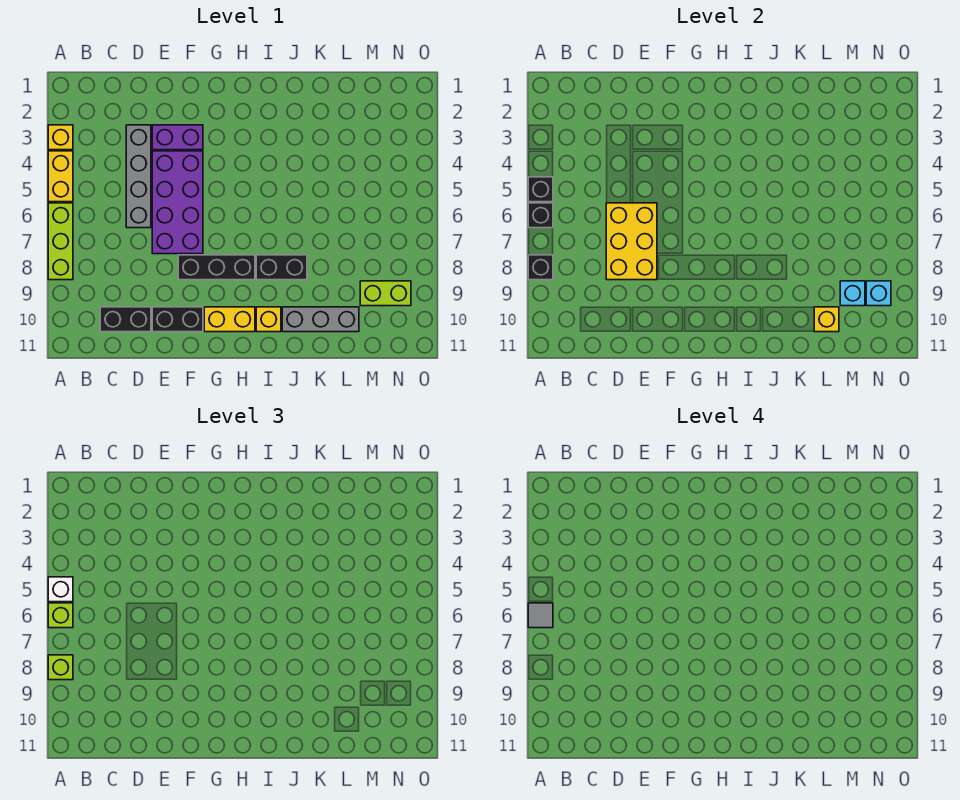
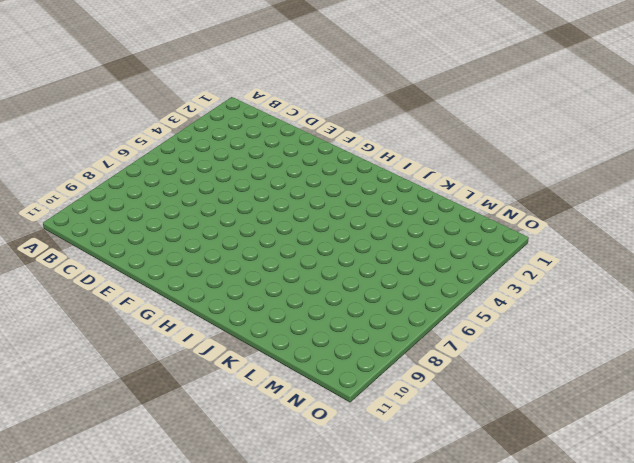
none -> yellow 1x1 brick [48,125,73,150]
none -> yellow 1x2 brick [48,151,73,202]
none -> lime 1x3 brick [48,203,73,280]

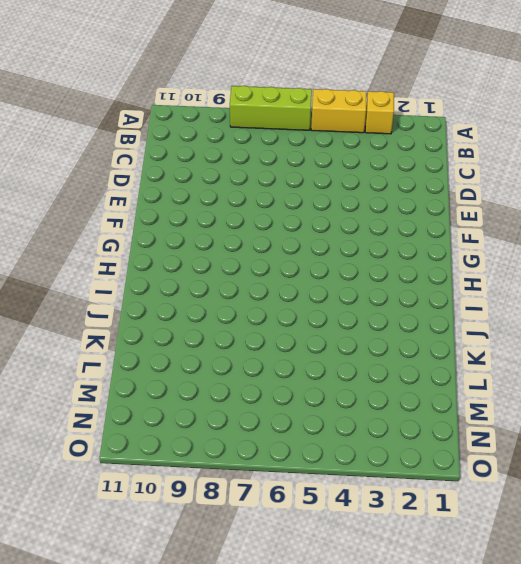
none -> black 1x2 brick [100,307,151,332]
none -> grey 1x4 brick [126,125,151,228]
none -> purple 1x2 brick [152,125,203,150]

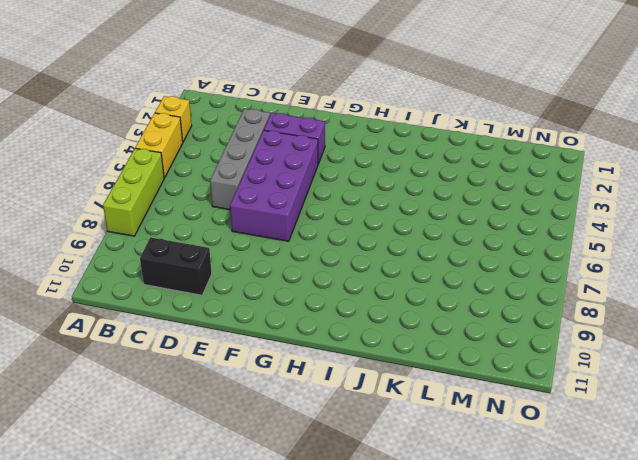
none -> black 1x2 brick [152,307,203,332]
none -> black 1x3 brick [178,255,255,280]
none -> yellow 1x2 brick [204,307,255,332]

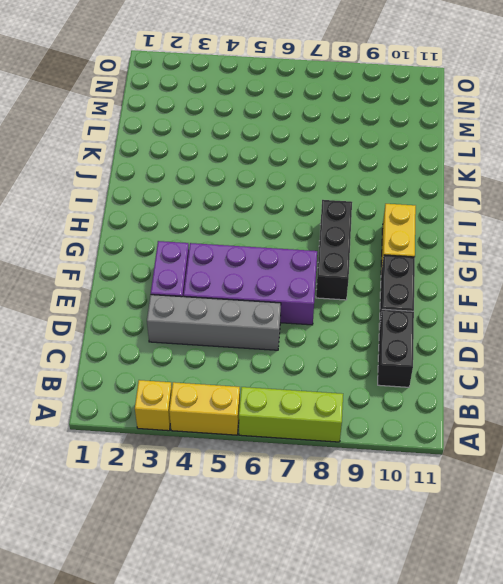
none -> black 1x2 brick [256,255,307,280]
none -> yellow 1x1 brick [256,307,281,332]
none -> grey 1x3 brick [282,307,359,332]

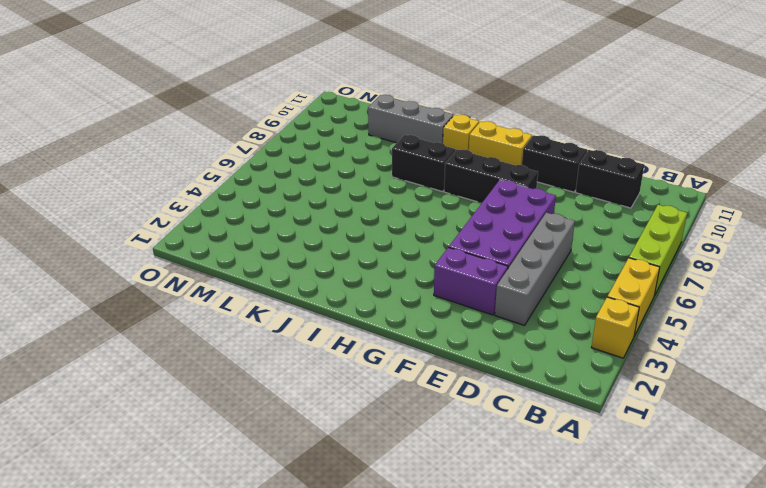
none -> lime 1x2 brick [360,281,411,306]
none -> black 1x1 brick [528,177,553,202]
none -> black 1x1 brick [528,203,553,228]

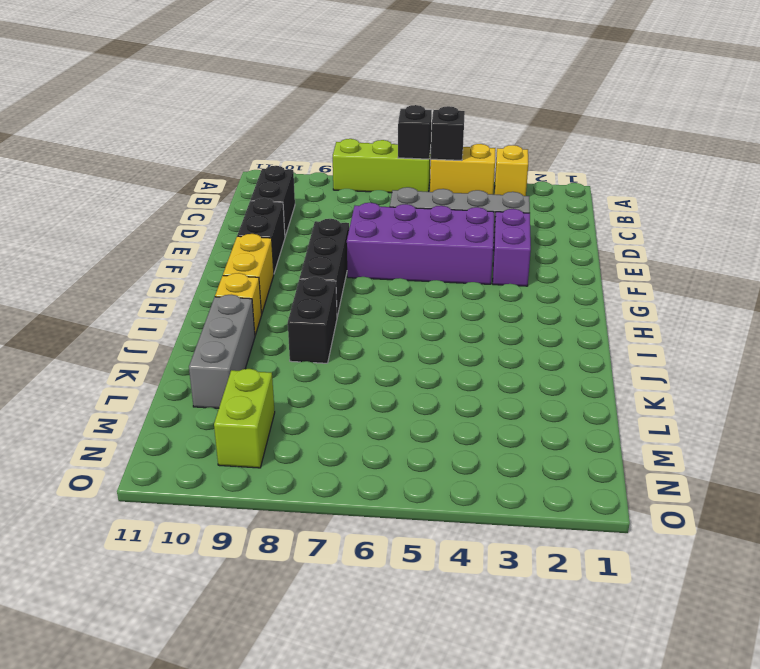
none -> black 1x1 brick [528,255,553,280]
none -> yellow 2x3 brick [606,203,657,280]
none -> yellow 1x1 brick [814,307,839,332]

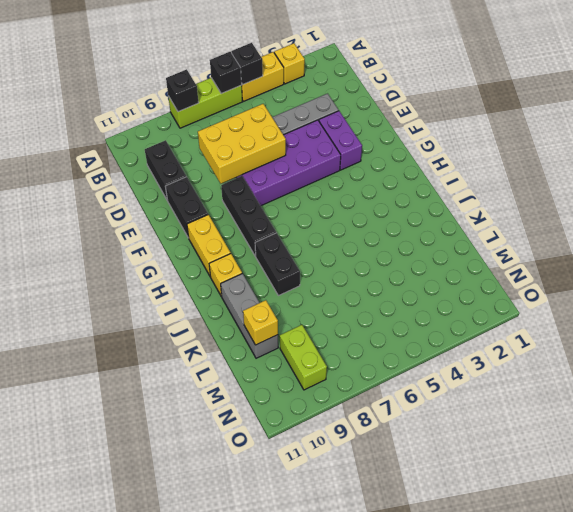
none -> cyan 1x1 brick [840,281,865,306]
none -> cyan 1x1 brick [866,281,891,306]
none -> white 1x1 brick [48,577,73,602]

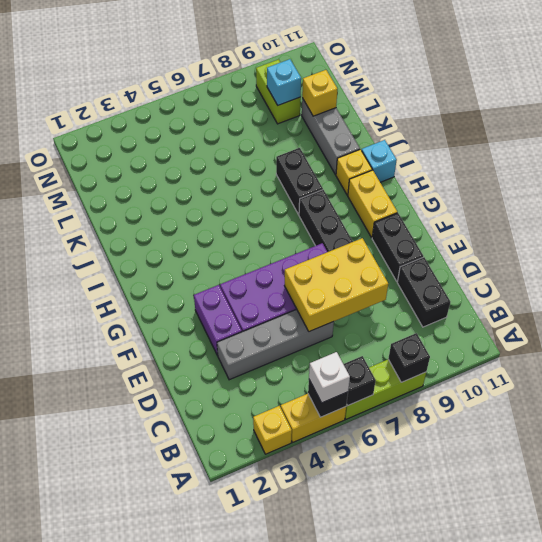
cyan 1x1 brick [362,140,397,182] -> cyan 1x1 brick moved to [866,281,891,306]
none -> lime 1x1 brick [48,603,73,628]
none -> lime 1x1 brick [48,655,73,680]
none -> grey 1x1 tile [528,603,553,628]

